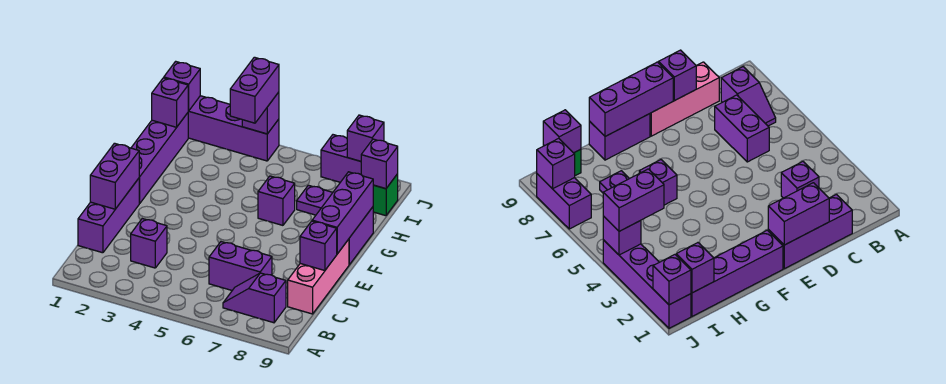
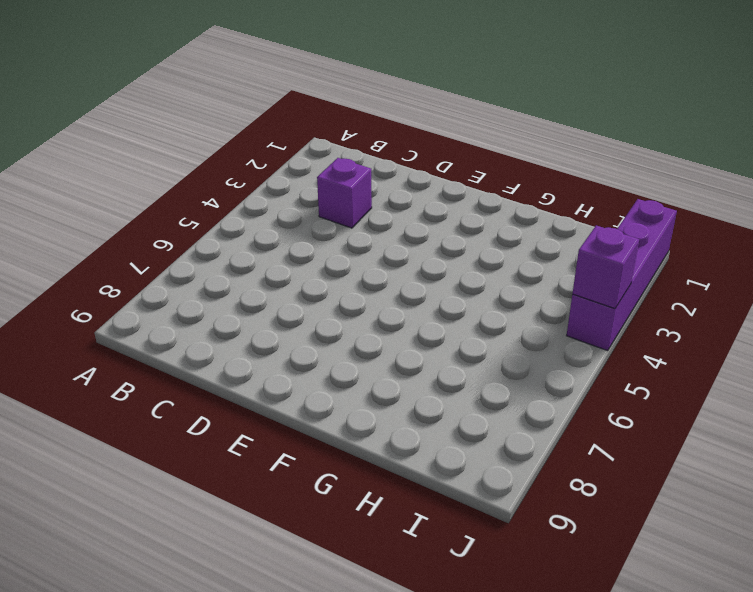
none -> purple 1x2 slope [223,273,286,323]
none -> purple 1x3 brick [78,178,140,253]
none -> purple 1x2 brick [209,242,272,290]

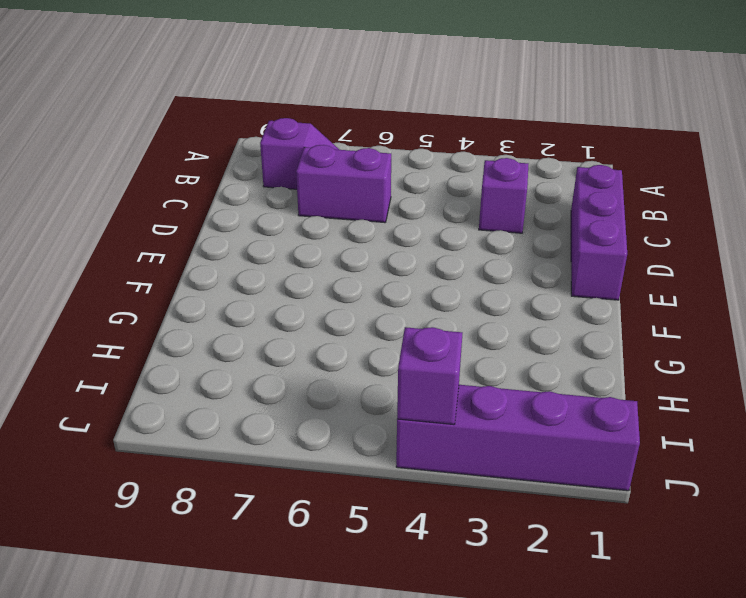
none -> pink 1x3 brick [288,239,349,314]
none -> purple 1x4 brick [131,113,188,203]
none -> purple 1x2 brick [349,207,373,265]

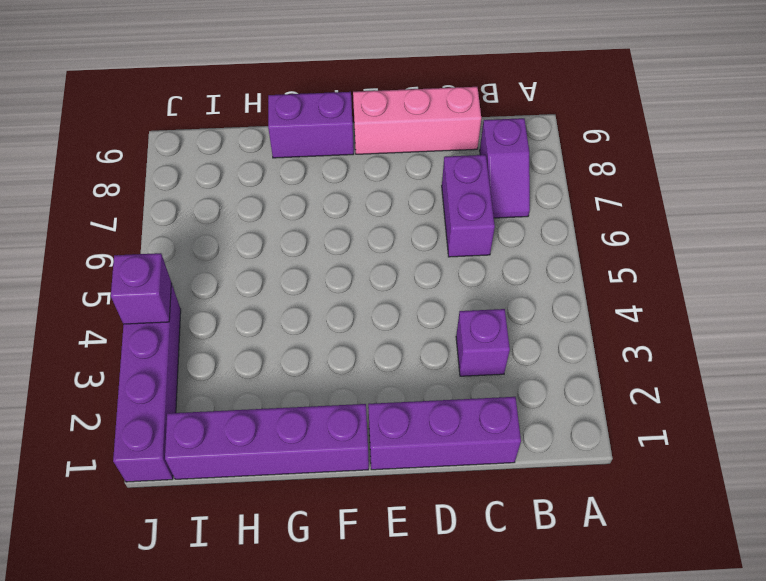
none -> purple 1x1 brick [258,176,295,225]
none -> purple 1x1 plate [297,185,333,215]
none -> green 1x1 brick [373,174,398,216]

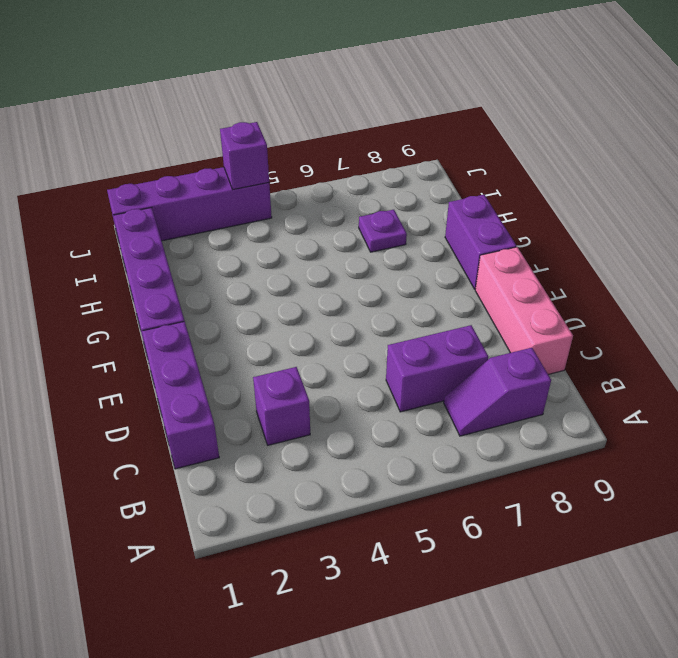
none -> purple 1x1 brick [258,176,295,225]
none -> green 1x1 brick [373,174,398,216]
none -> purple 1x2 brick [321,135,361,182]

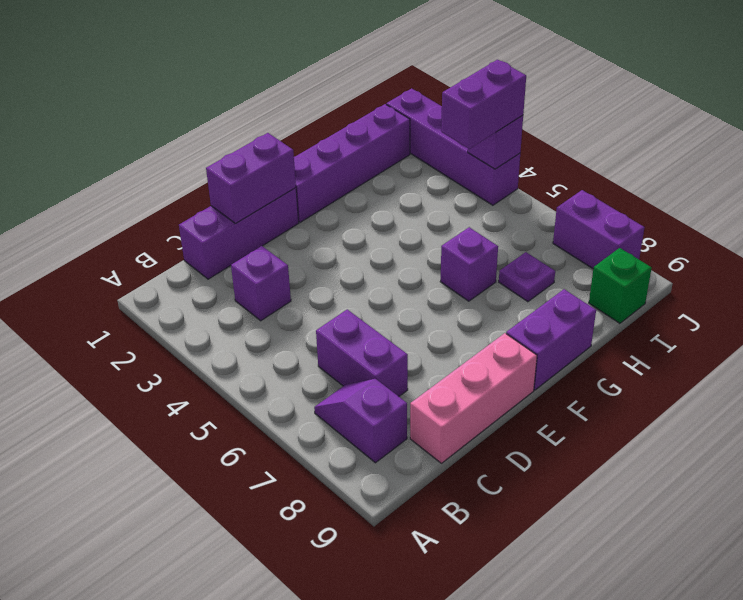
none -> purple 1x1 brick [300,221,337,271]
none -> purple 1x3 brick [312,172,373,254]
none -> purple 1x1 brick [152,78,188,127]

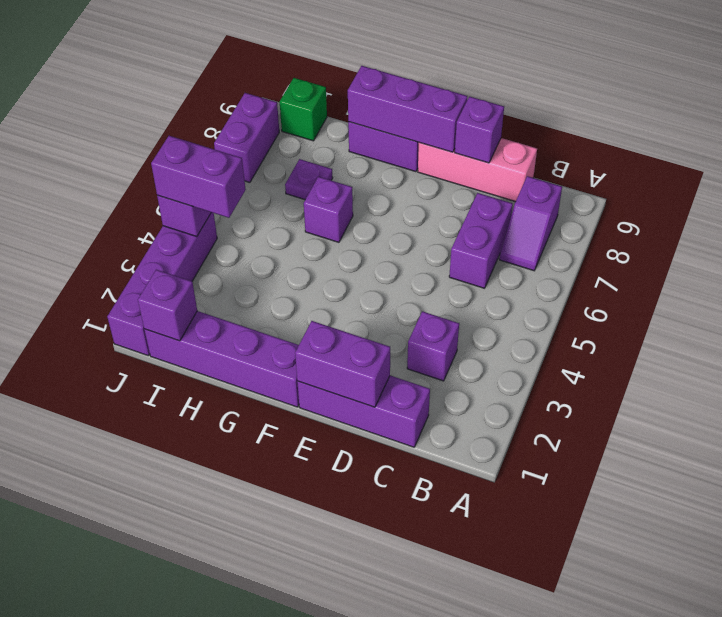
none -> purple 1x1 brick [361,139,398,189]
none -> purple 1x1 brick [164,61,200,111]
none -> purple 1x1 brick [347,115,384,161]

